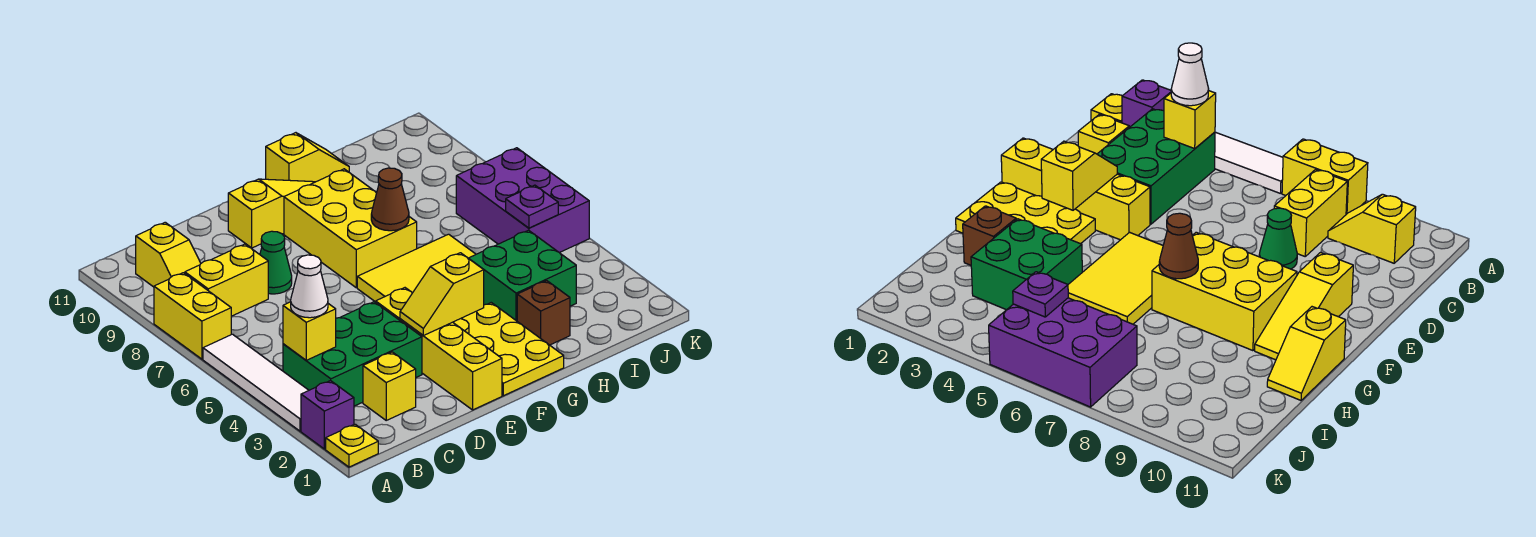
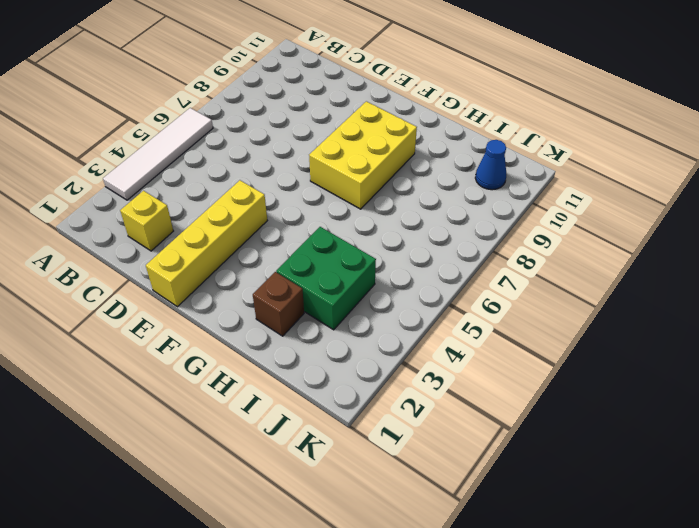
blue 1x1 cone [475,140,506,190] -> none
none -> yellow 1x1 plate [326,424,378,467]
none -> purple 1x1 brick [301,381,354,449]
none -> yellow 1x2 brick [154,273,231,359]

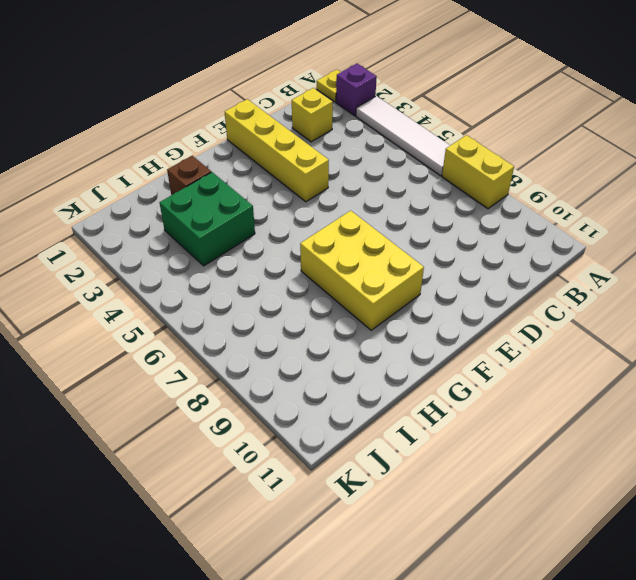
none -> green 2x3 brick [283,302,422,406]
none -> yellow 1x2 brick [185,244,268,316]
none -> yellow 1x2 slope [136,222,201,287]

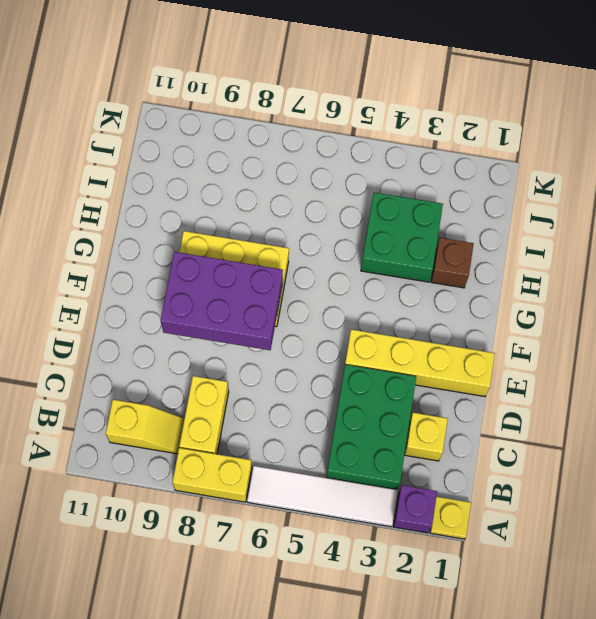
purple 2x3 brick [161,252,283,350] -> purple 2x3 brick moved to [456,148,589,253]
none -> green 1x1 cone [260,231,292,294]
none -> yellow 1x3 slope [228,179,315,248]
none -> yellow 2x3 plate [453,303,564,396]

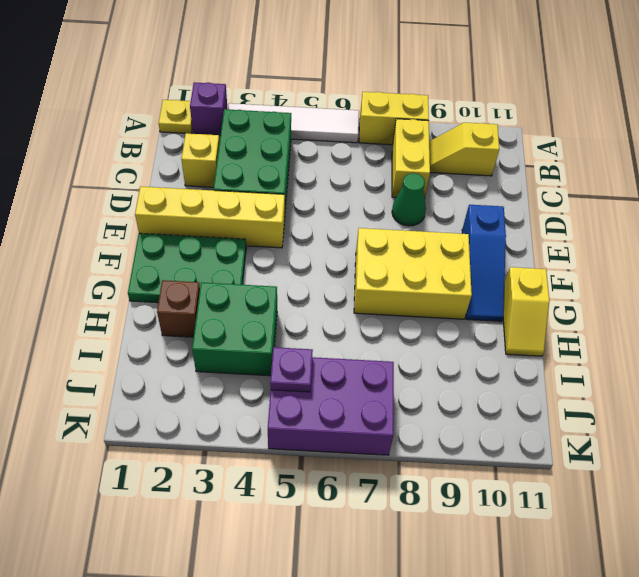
blue 1x3 slope [462,205,506,321] -> yellow 1x3 slope [228,179,315,248]
green 2x3 plate [128,233,246,303] -> yellow 2x3 plate [453,303,564,396]
none -> yellow 2x3 tile [357,234,476,302]
none -> yellow 1x1 brick [283,302,336,360]
none -> yellow 1x2 slope [400,253,484,336]

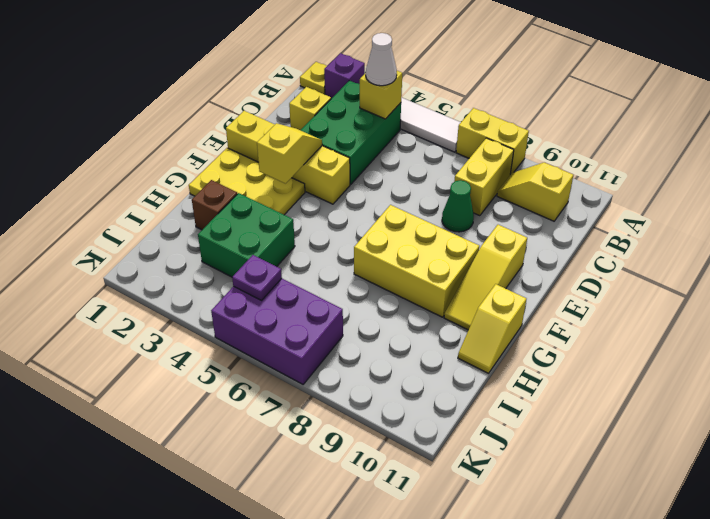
none -> yellow 2x3 tile [357,234,476,302]
none -> brown 1x1 cone [371,168,409,231]

